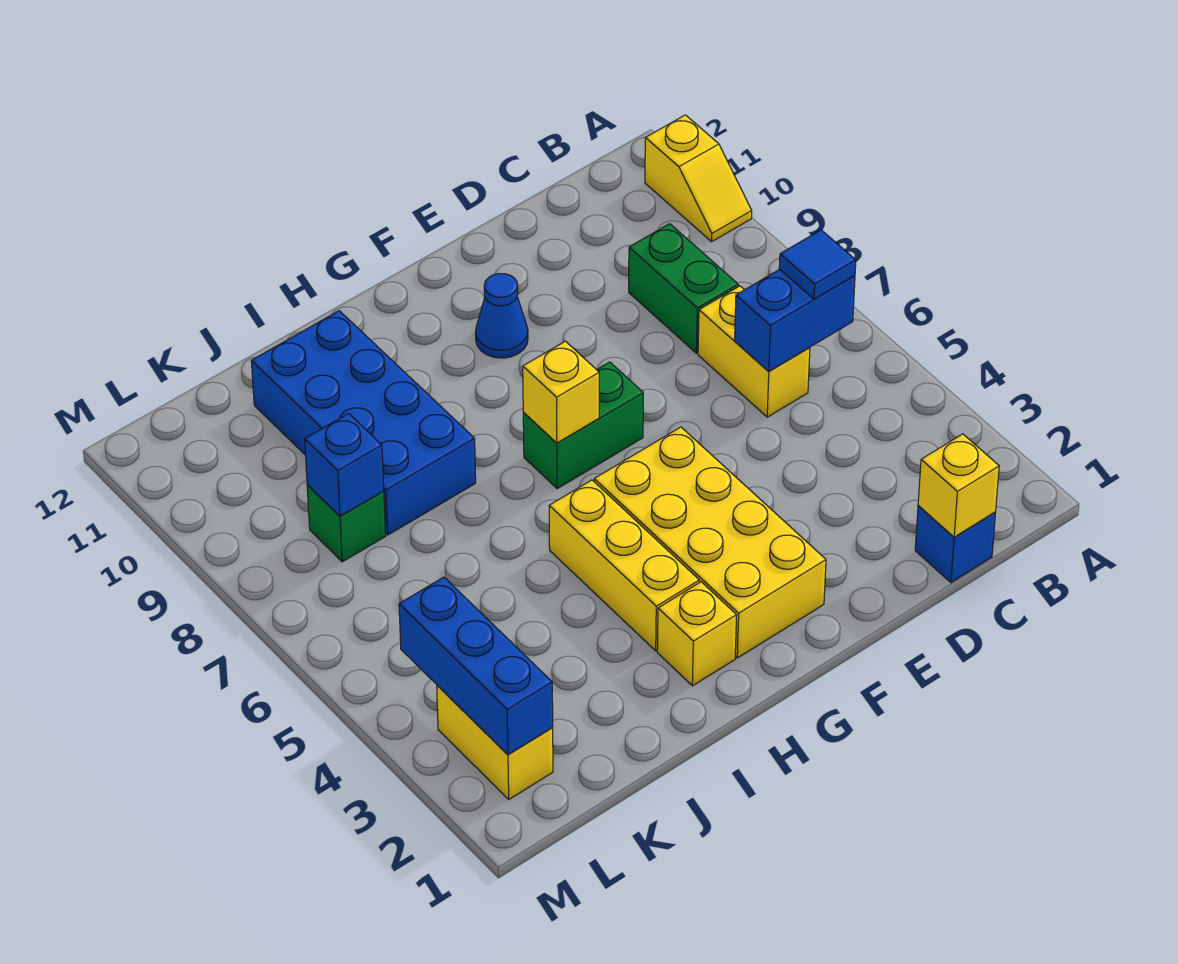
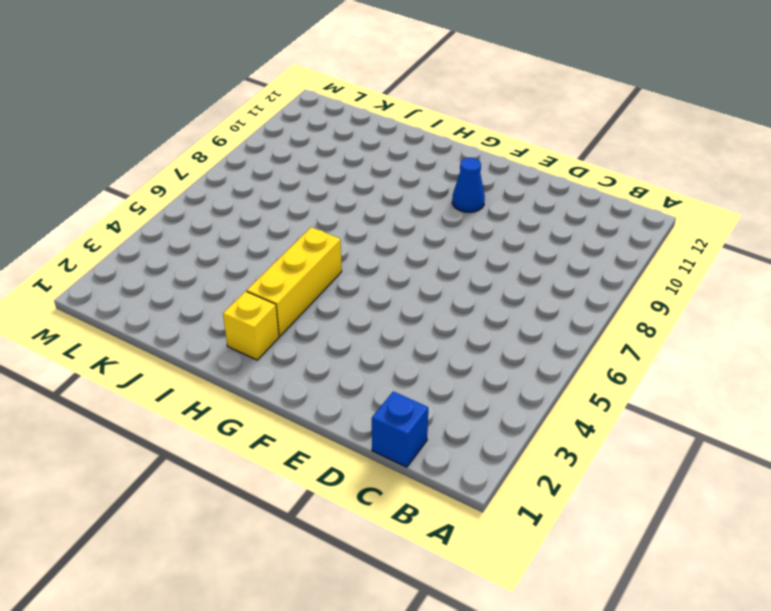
none -> yellow 1x2 slope [645,115,752,242]
none -> yellow 1x2 brick [698,286,810,417]
none -> green 1x2 brick [629,224,738,353]

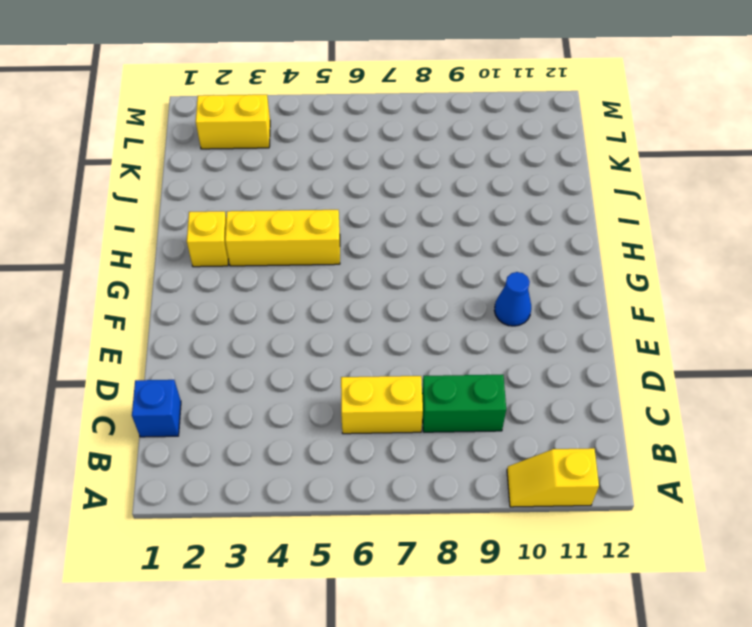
none -> yellow 2x4 brick [594,427,826,658]
none -> green 1x2 brick [523,362,643,489]
none -> blue 2x4 brick [251,311,476,535]

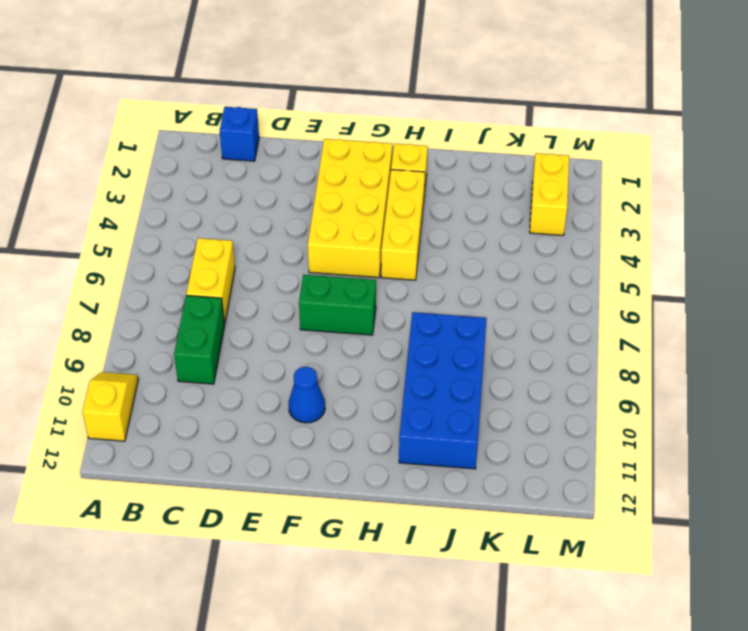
none -> green 1x1 brick [307,485,386,562]
none -> blue 1x2 brick [735,269,855,371]
none -> yellow 1x1 brick [918,434,999,537]

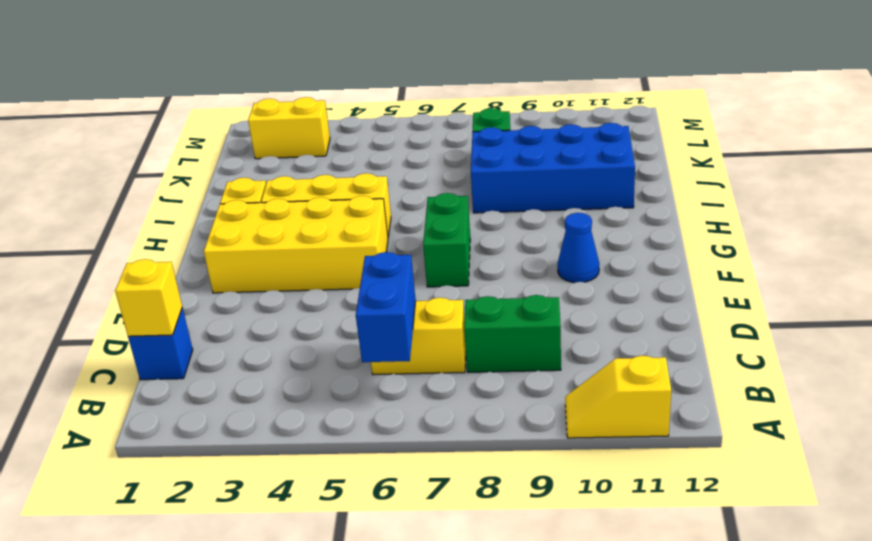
none -> yellow 1x1 brick [523,341,599,443]
none -> blue 1x1 brick [305,413,384,516]
none -> blue 1x3 brick [399,577,553,755]

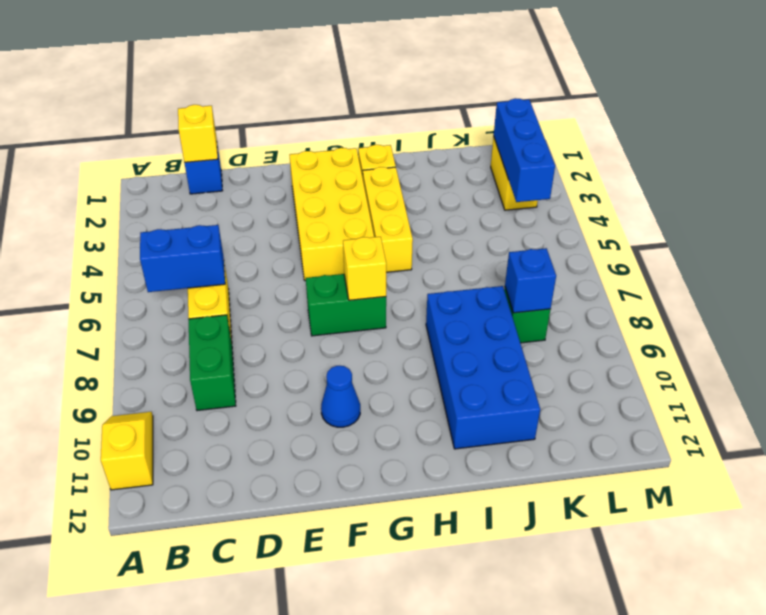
none -> blue 1x1 tile [779,230,856,299]

